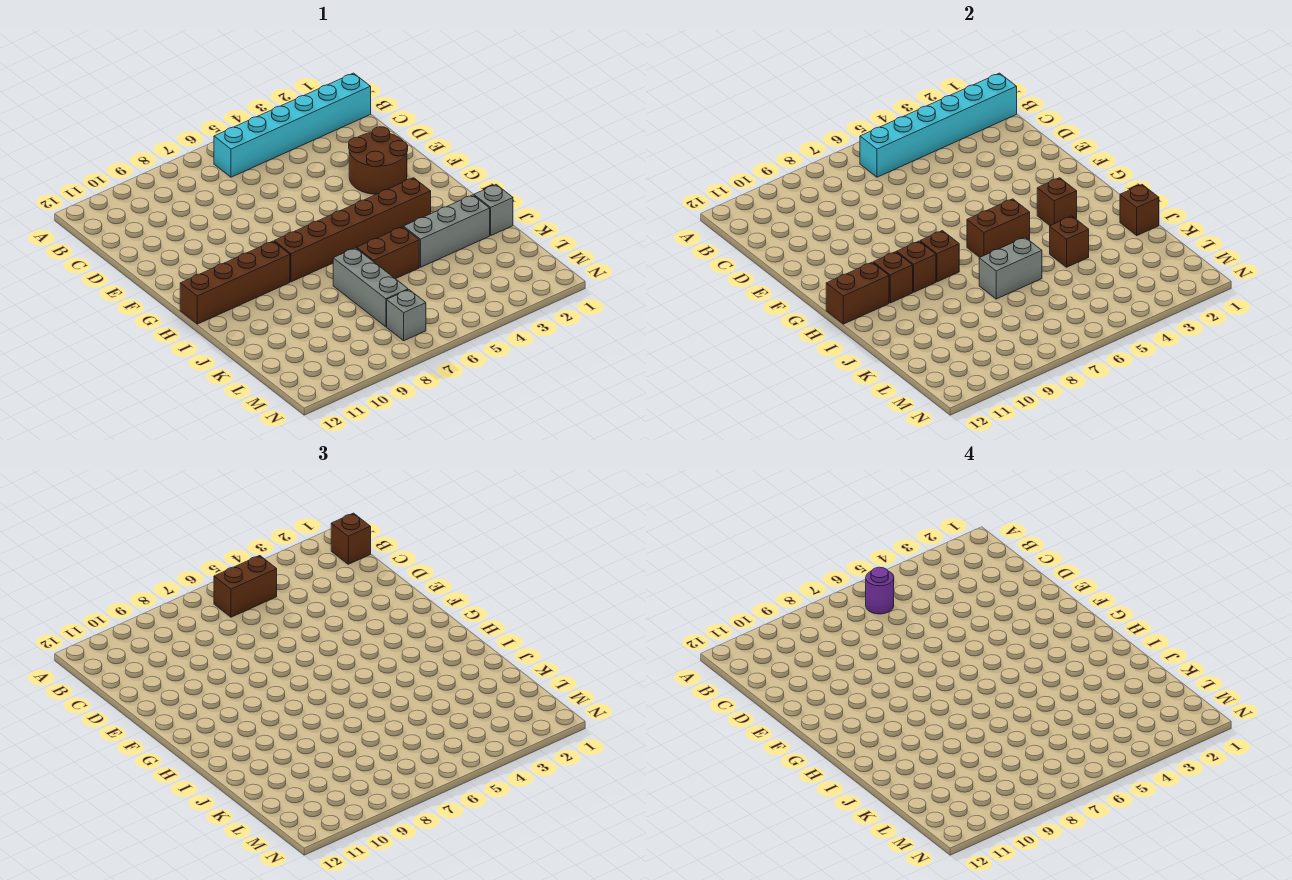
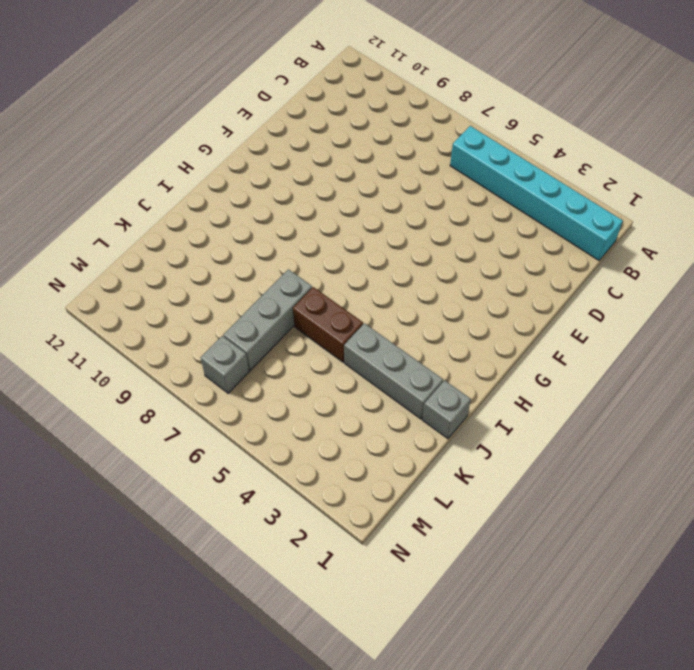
none -> brown 2x2 round brick [349,127,408,194]
none -> brown 1x6 brick [274,178,431,282]
none -> brown 1x4 brick [180,241,290,324]

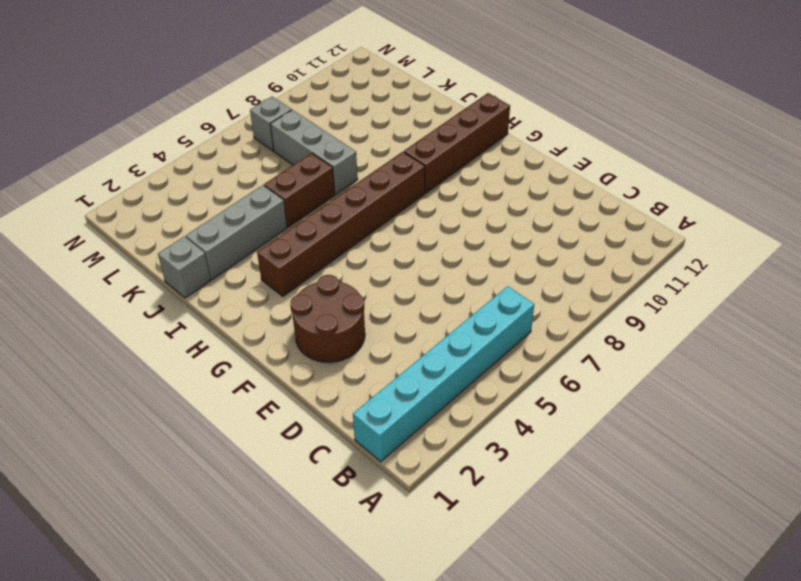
none -> cyan 1x6 brick [860,73,1017,177]
none -> brown 1x1 brick [1037,178,1077,226]
none -> brown 1x2 brick [967,199,1030,257]

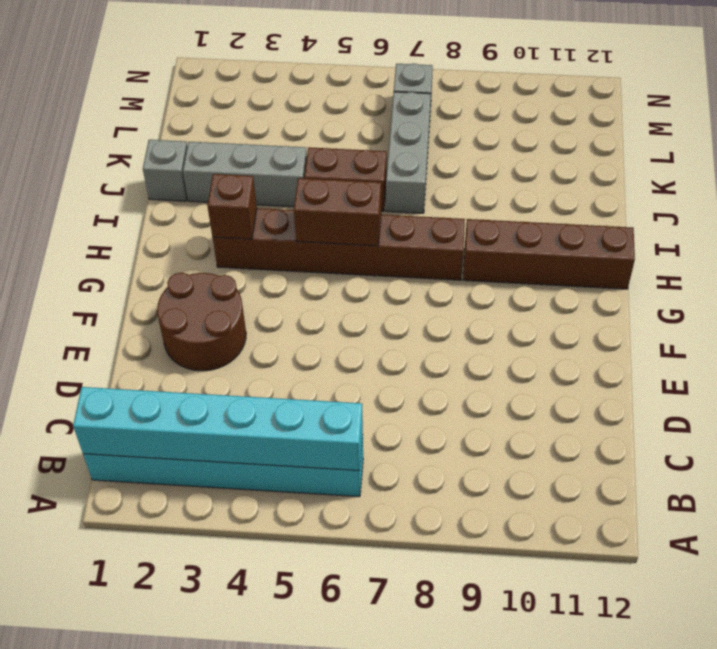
none -> brown 1x1 brick [920,231,959,282]
none -> brown 1x1 brick [897,241,936,292]
none -> brown 1x1 brick [873,252,913,303]

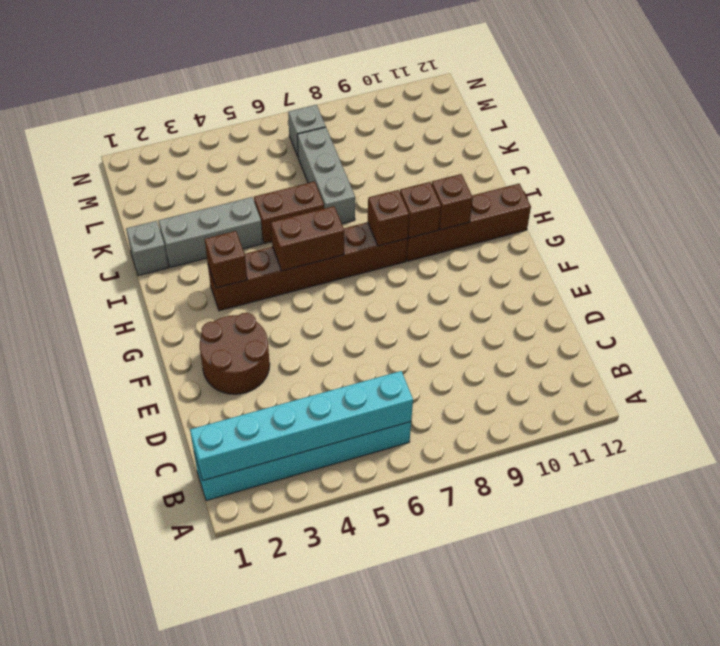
none -> brown 1x2 brick [826,262,889,324]
none -> brown 1x1 brick [1120,185,1159,235]
none -> brown 1x1 brick [1050,216,1089,267]

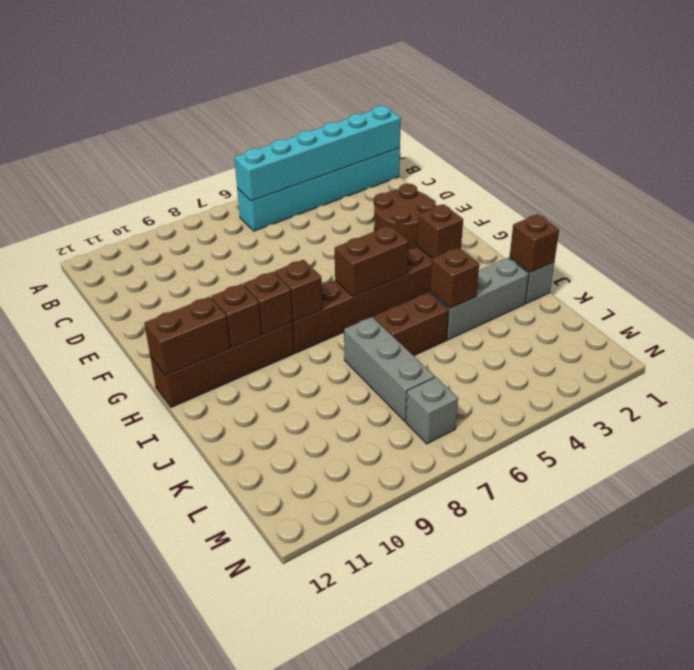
none -> grey 1x2 brick [979,237,1042,299]
none -> brown 1x1 brick [331,513,371,564]
none -> brown 1x2 brick [214,556,277,617]

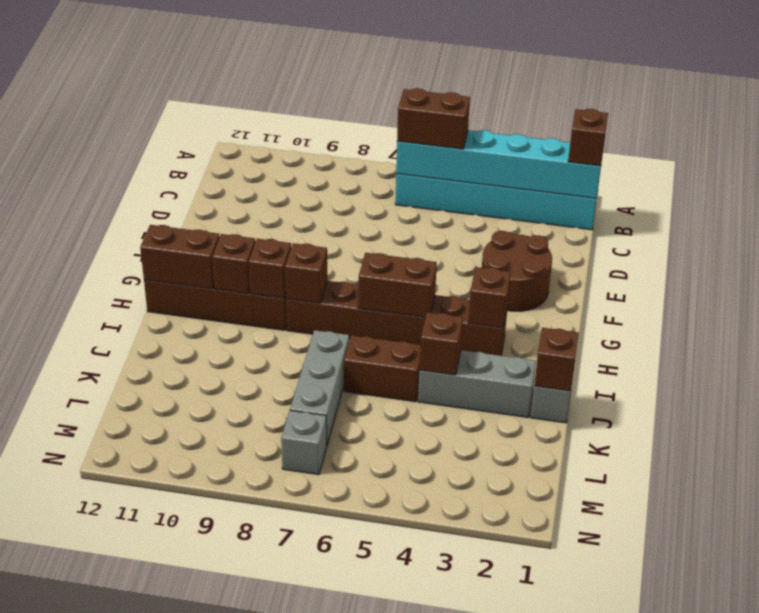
none -> grey 1x2 brick [979,237,1042,299]
none -> purple 1x1 round brick [866,567,894,614]

